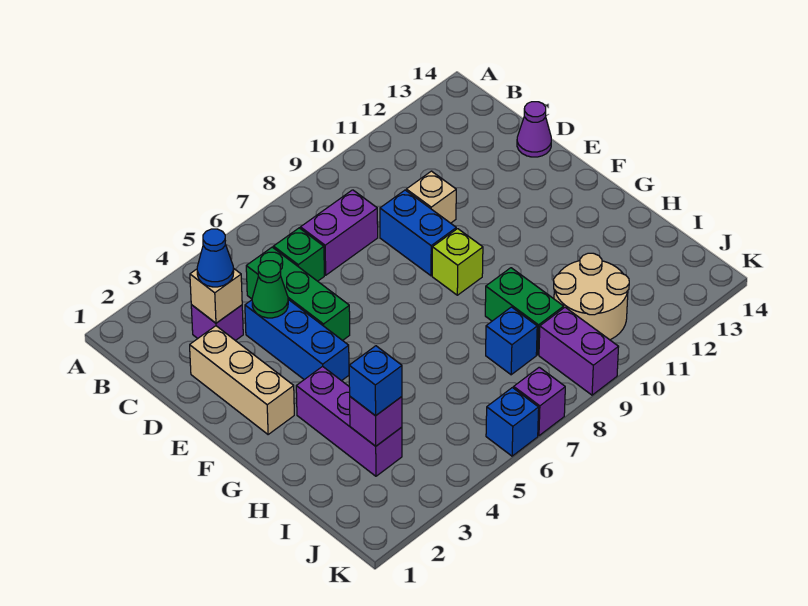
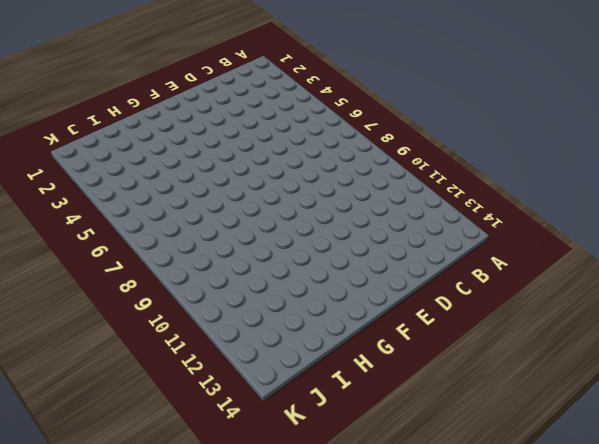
none -> purple 1x1 brick [191,305,243,341]
none -> green 1x3 brick [246,247,350,340]
none -> green 1x1 brick [273,228,324,281]

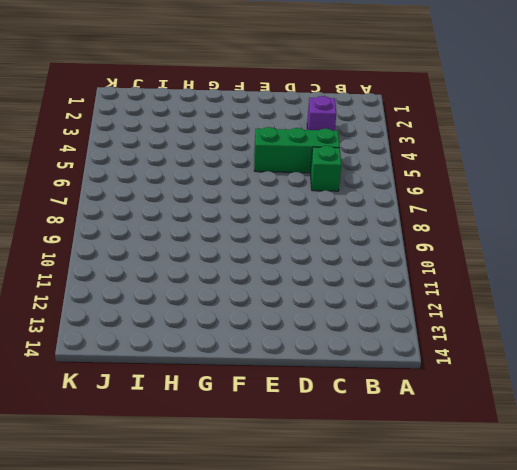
none -> purple 1x2 brick [300,190,378,275]
none -> tan 1x3 brick [190,326,294,435]
none -> blue 1x3 brick [245,299,349,381]

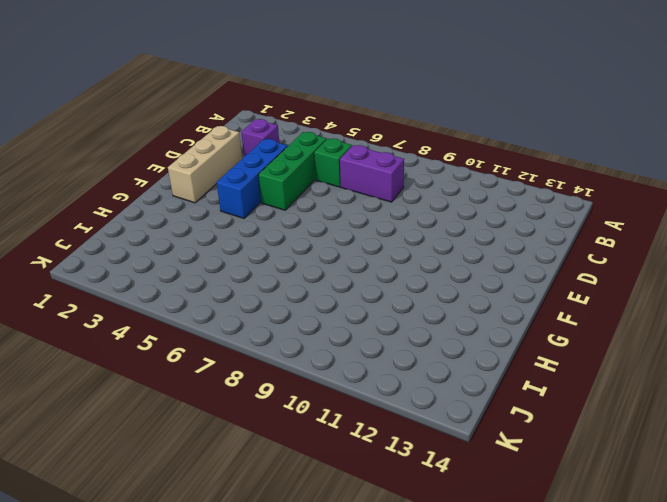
none -> blue 1x2 brick [380,190,456,276]
none -> tan 1x1 brick [406,171,456,223]
none -> purple 1x1 cone [517,102,551,157]

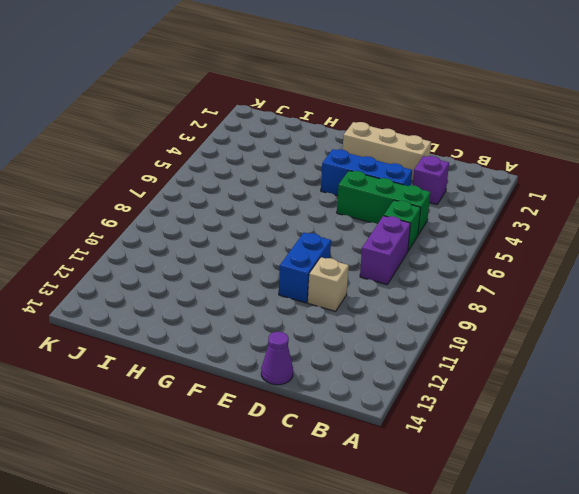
blue 1x2 brick [279,233,331,303] -> blue 1x2 brick turned to [380,190,456,276]
none -> lime 1x1 brick [432,229,483,295]
none -> purple 1x3 brick [296,366,402,476]
none -> green 1x2 brick [485,268,564,355]

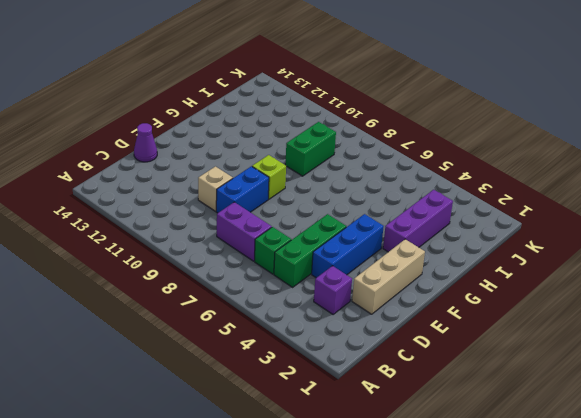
none -> blue 1x1 brick [486,307,537,375]
none -> tan 2x2 round brick [554,253,629,340]
none -> purple 1x2 brick [539,307,618,395]

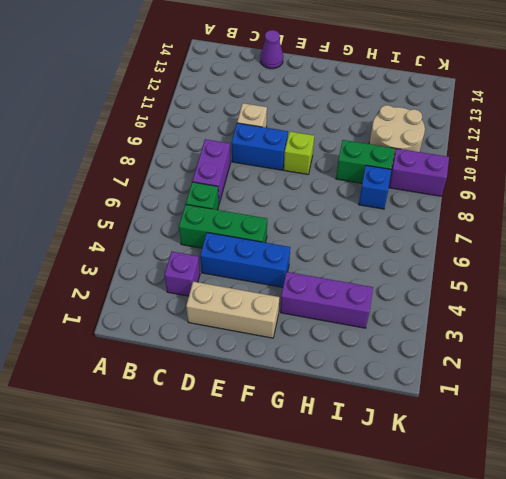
none -> blue 1x1 brick [486,388,539,456]
none -> purple 1x1 brick [514,367,565,436]
none -> tan 1x1 brick [190,268,242,323]

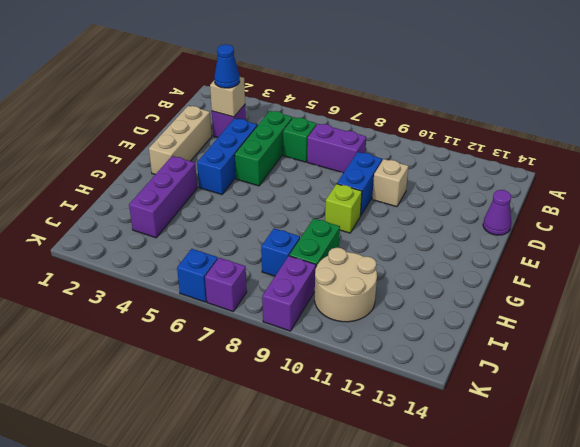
none -> green 1x1 cone [252,261,288,318]
none -> purple 1x1 brick [350,397,402,446]
none -> blue 1x1 brick [349,346,402,416]

